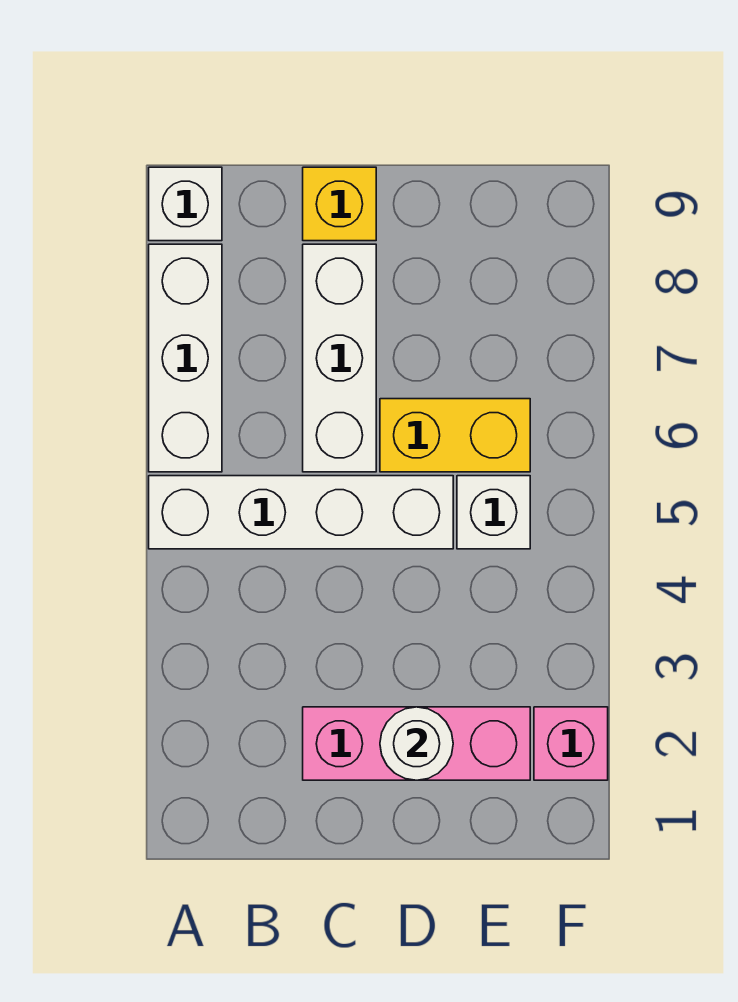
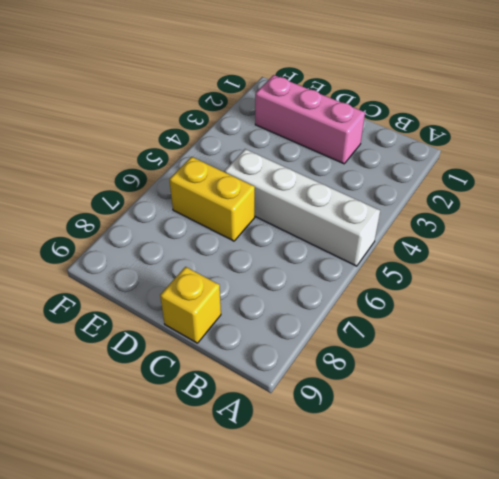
none -> white 1x3 brick [149,244,222,472]
none -> white 1x1 brick [149,167,222,241]

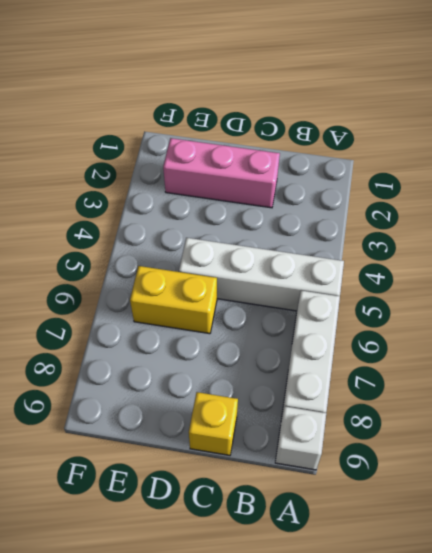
none -> white 1x3 brick [303,244,376,472]
none -> white 1x1 brick [457,476,530,549]

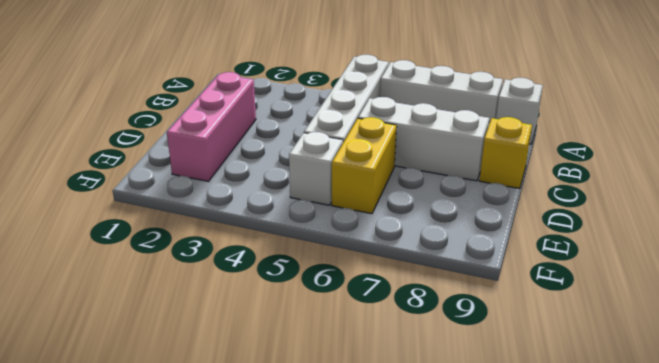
none -> pink 1x1 brick [534,707,608,780]
none -> white 1x1 round brick [380,707,453,780]

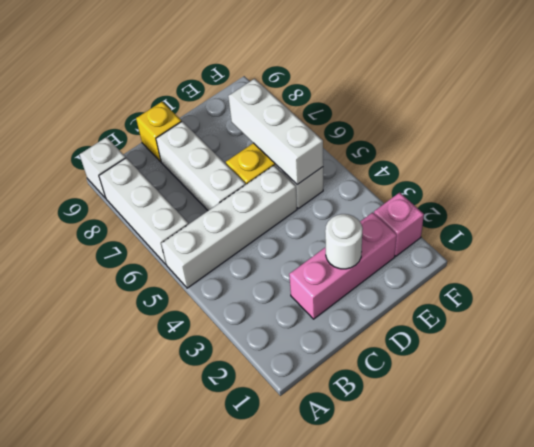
white 1x3 brick [228,79,323,185] -> none

